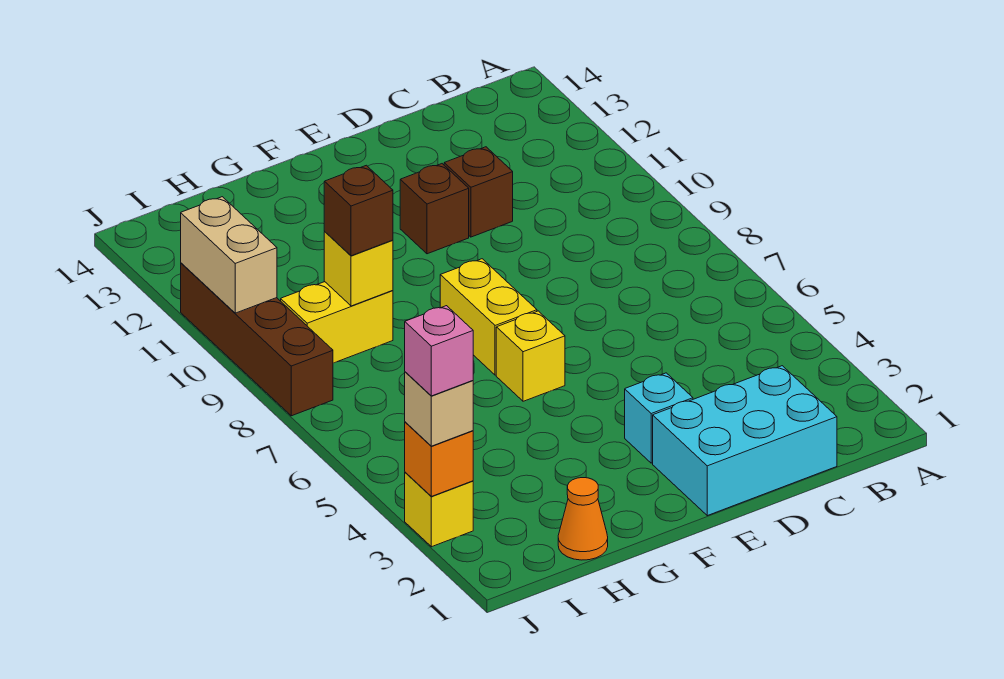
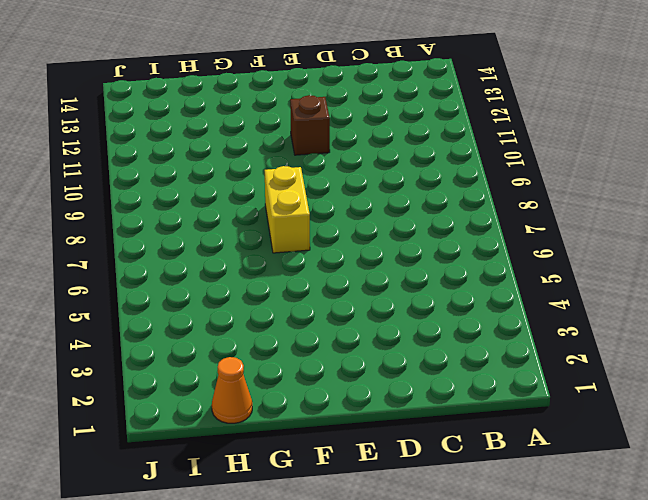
none -> cyan 2x3 brick [653,366,837,516]
none -> brown 1x1 brick [444,147,513,237]
none -> cyan 1x1 brick [625,373,693,463]

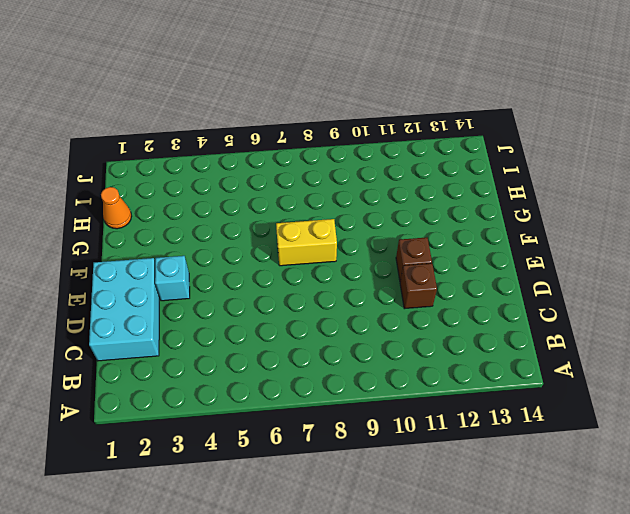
none -> yellow 1x1 brick [496,311,565,401]
none -> yellow 1x2 brick [281,282,393,363]
none -> yellow 1x1 brick [405,472,473,547]

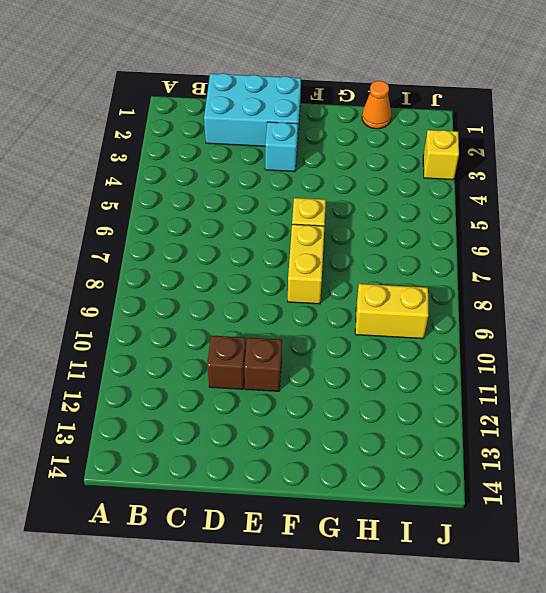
none -> brown 1x4 brick [181,263,333,416]
none -> yellow 1x1 brick [324,232,393,306]
none -> orange 1x1 brick [405,422,473,496]

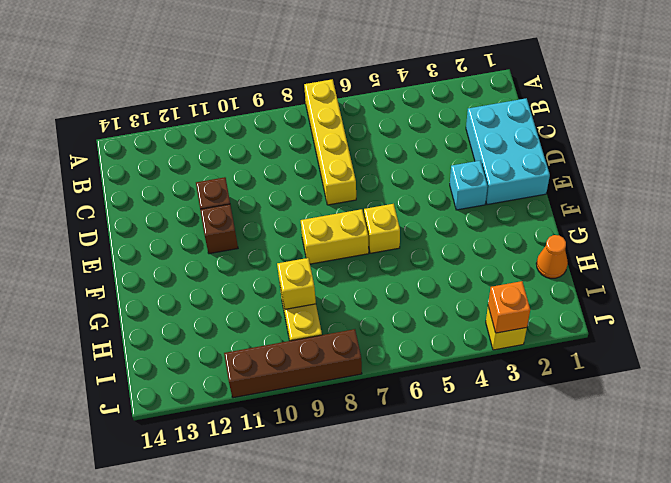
yellow 1x4 brick [304,79,356,205] -> none
none -> tan 1x2 brick [181,197,277,313]
none -> brown 1x1 brick [324,165,393,256]
none -> tan 1x1 brick [405,372,473,446]

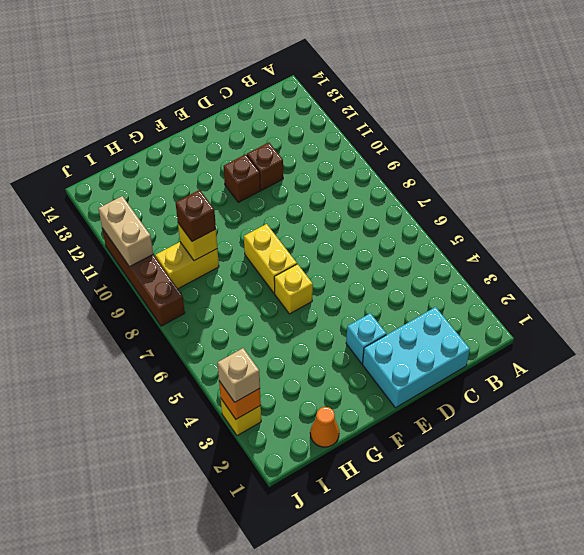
none -> pink 1x1 brick [405,306,473,396]

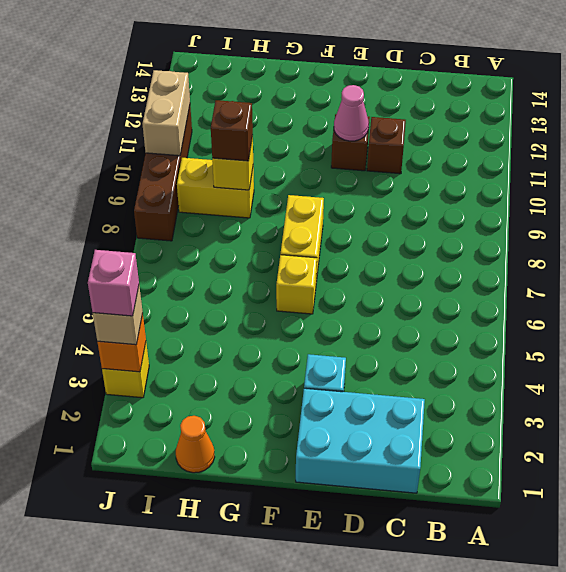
pink 1x1 cone [334,85,369,141] -> none

